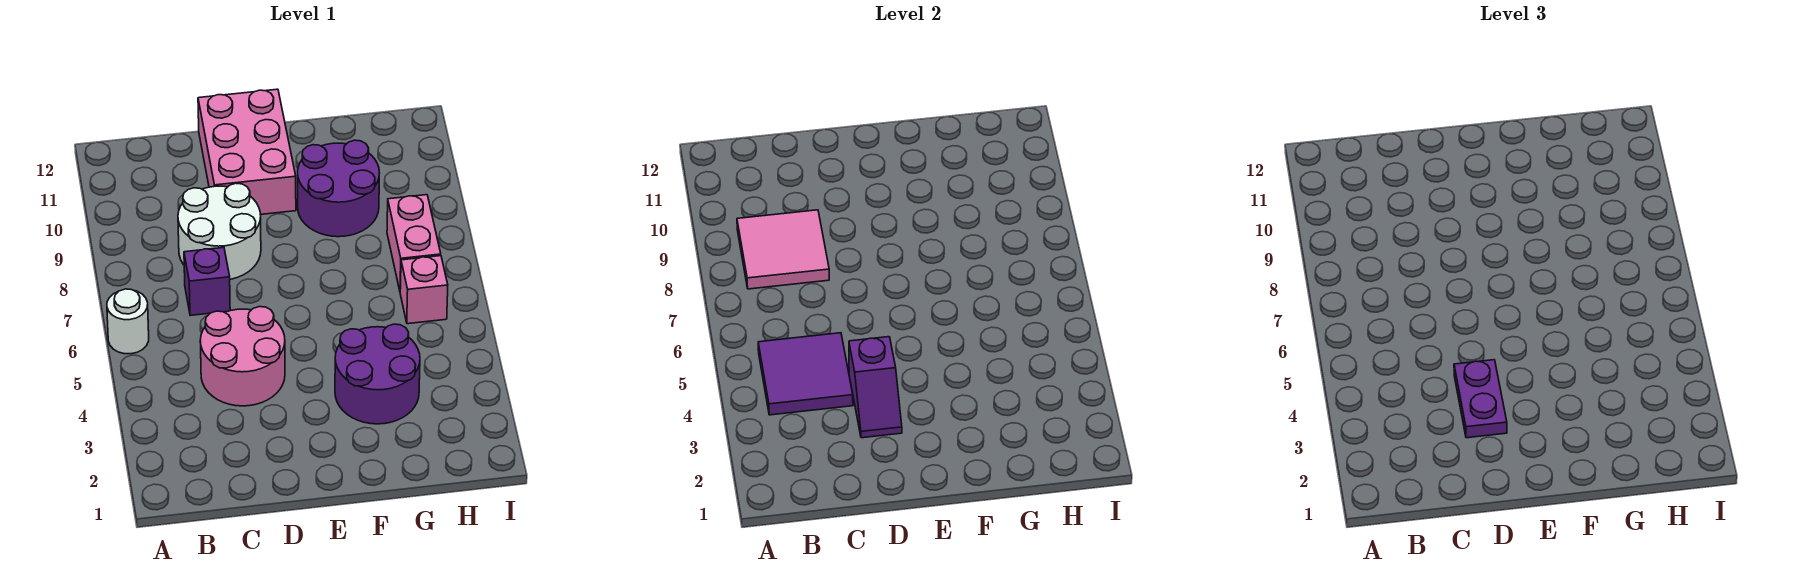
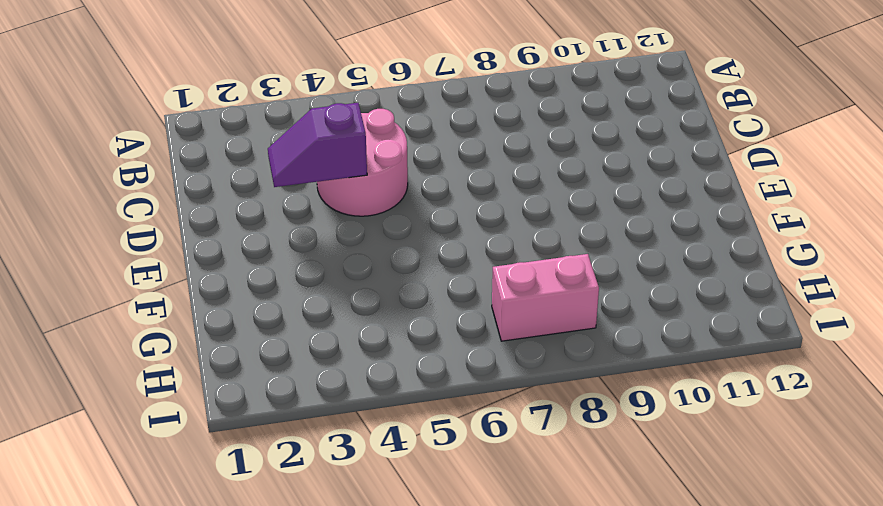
none -> white 1x1 round brick [107,289,149,354]
none -> purple 1x1 brick [184,248,230,315]
none -> white 2x2 round brick [178,183,261,279]

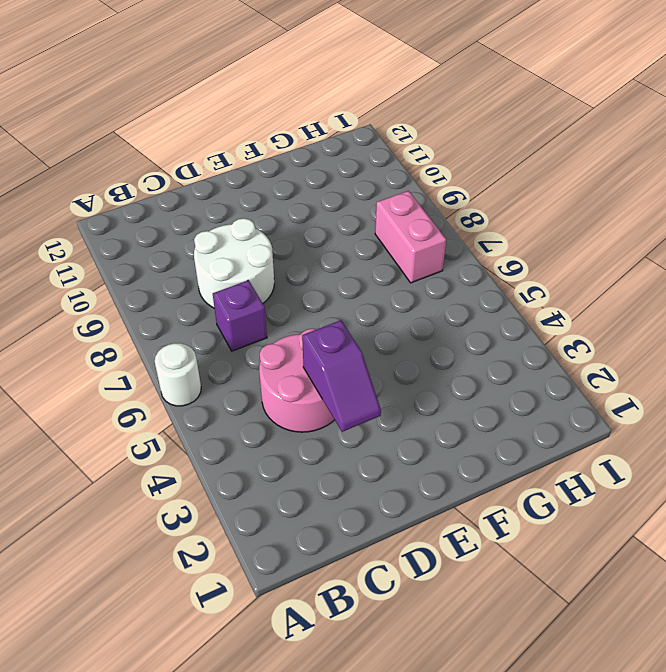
none -> pink 2x3 brick [198,89,296,215]
none -> purple 2x2 round brick [335,324,420,424]
none -> purple 2x2 round brick [298,140,379,237]

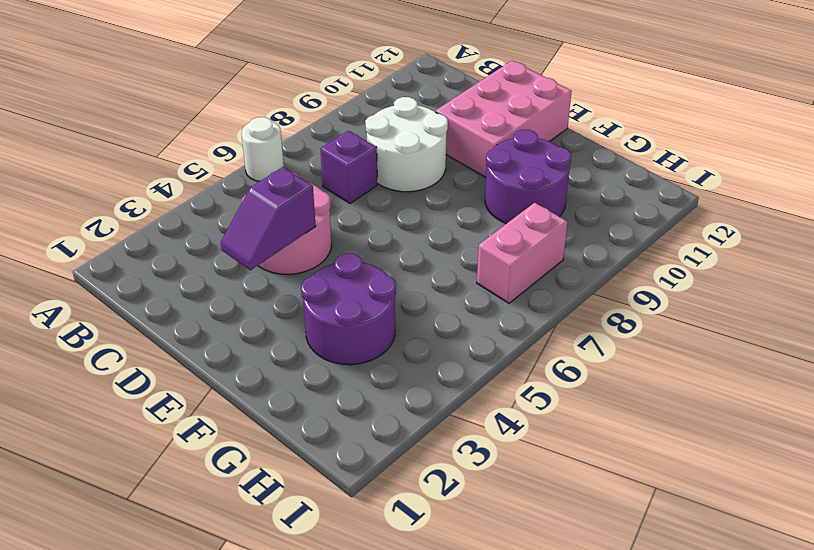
none -> pink 1x1 brick [400,256,448,324]
none -> purple 2x2 tile [758,333,853,415]
none -> pink 2x2 tile [737,210,829,289]

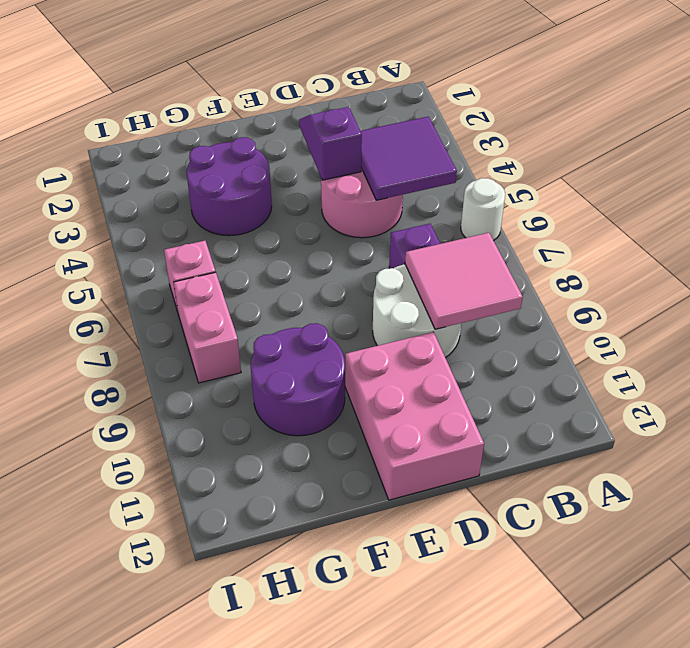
none -> purple 1x2 plate [1454,360,1507,438]

